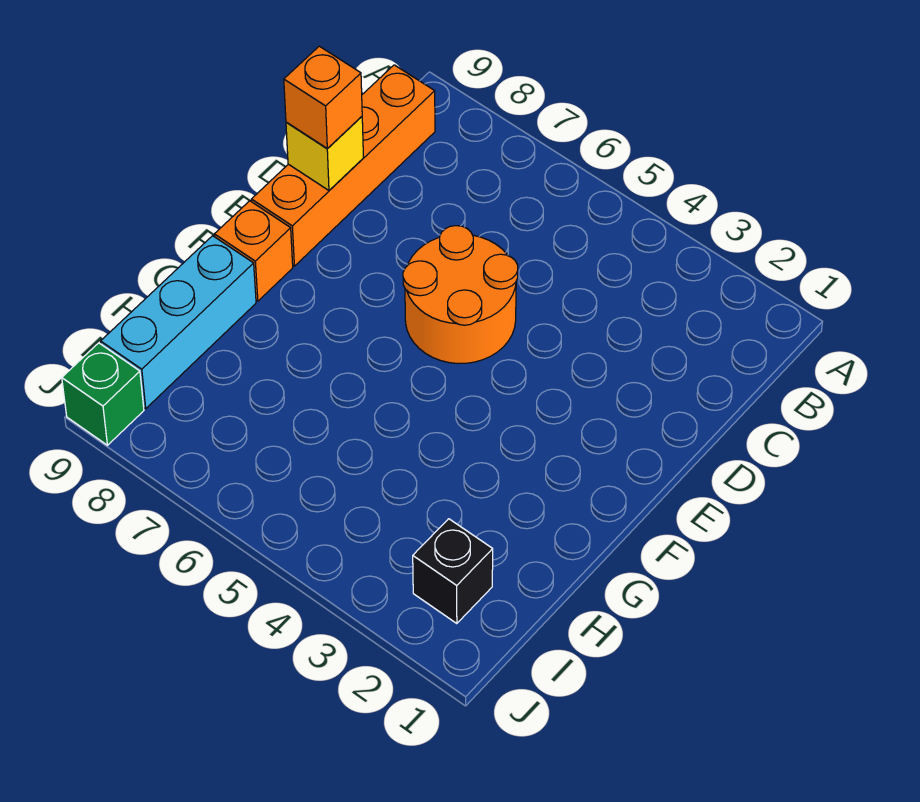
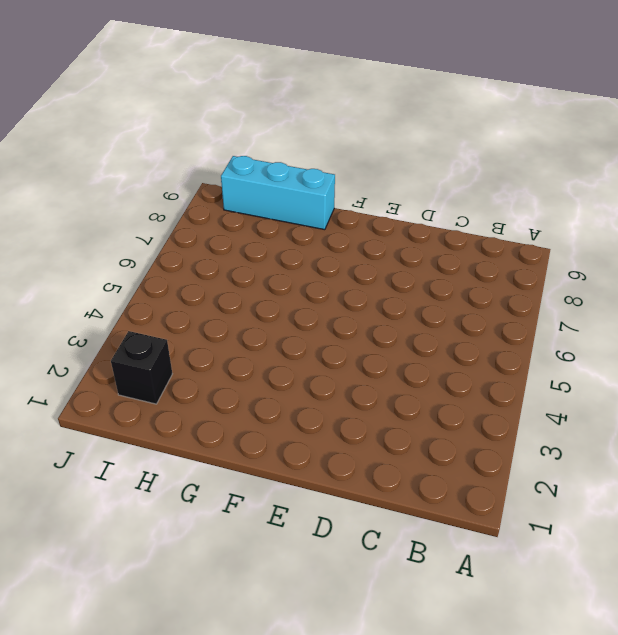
none -> orange 1x4 brick [252,65,435,266]
none -> orange 2x2 round brick [403,226,518,364]

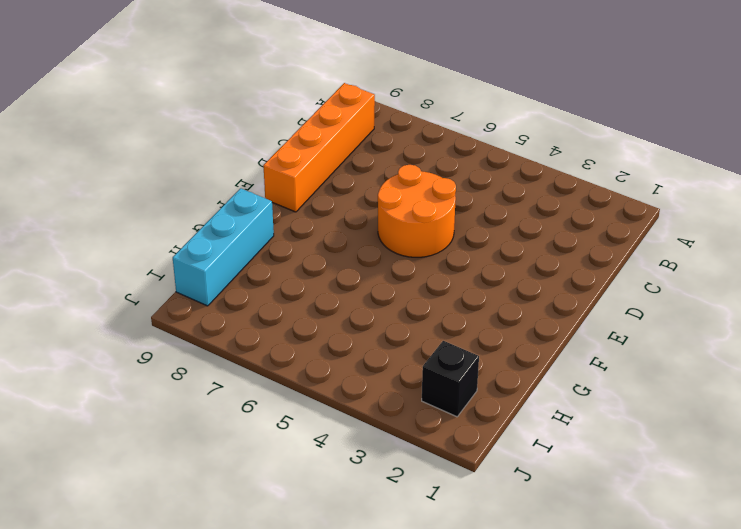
none -> orange 1x1 brick [214,201,293,301]
none -> green 1x1 brick [62,343,144,445]

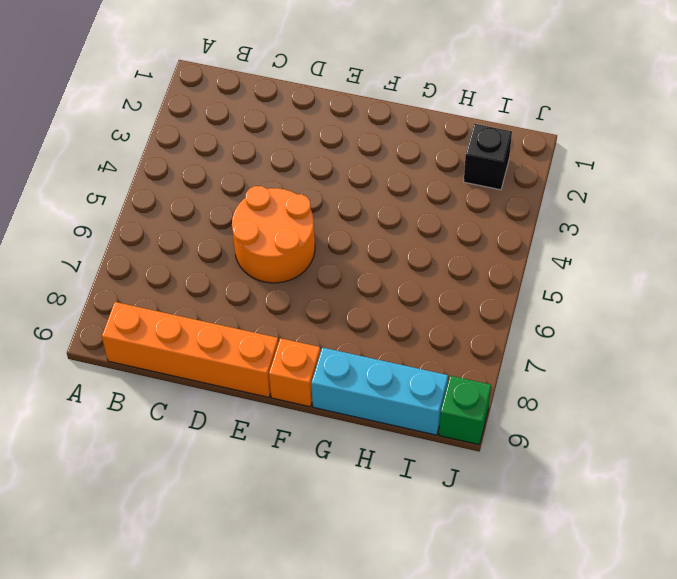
none -> yellow 1x1 brick [286,117,363,190]
none -> orange 1x1 brick [284,46,362,149]

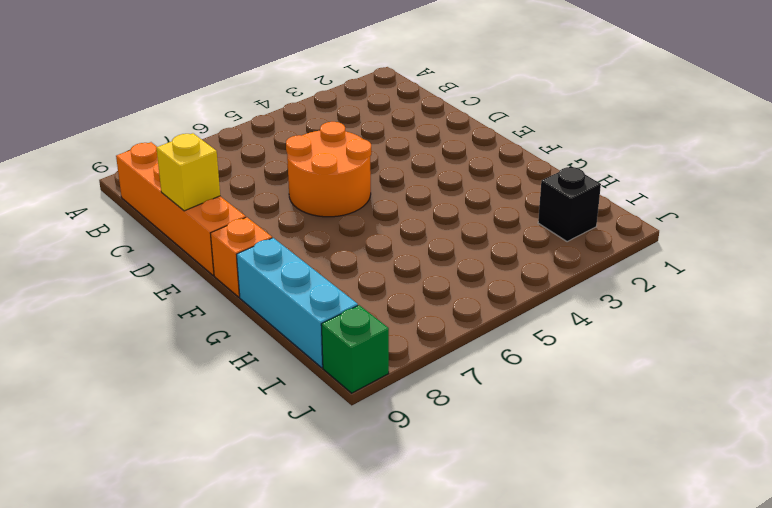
none -> orange 1x1 brick [284,46,362,149]

